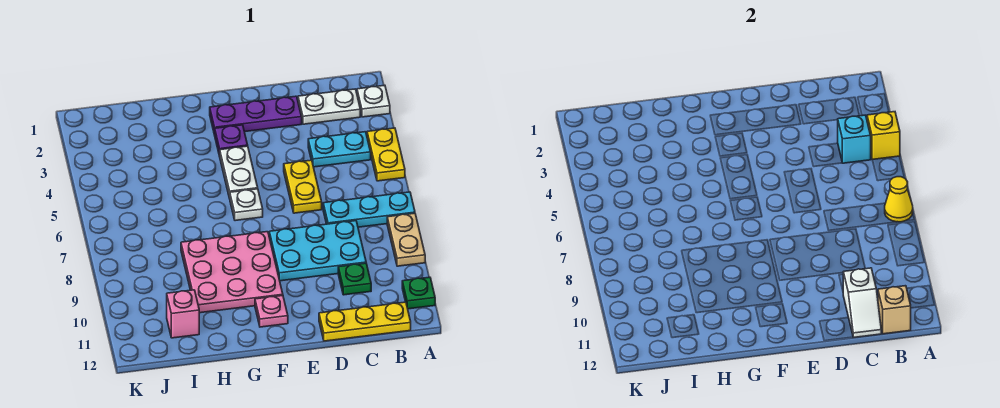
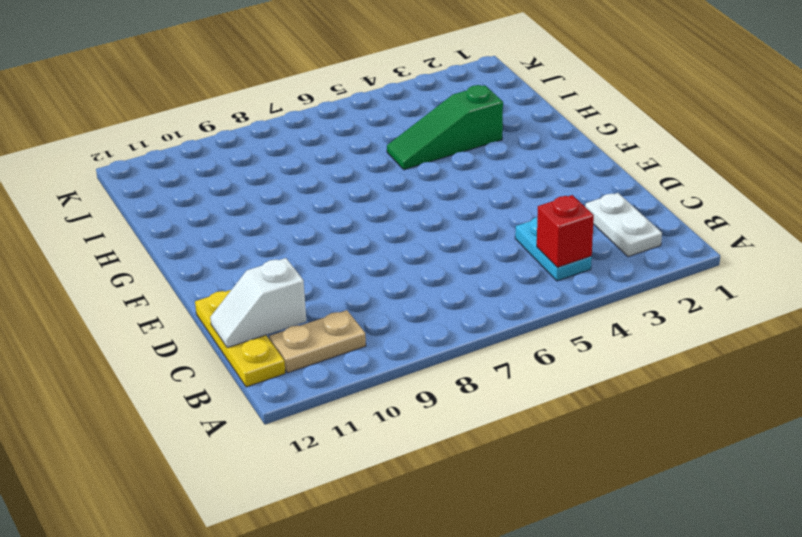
red 1x1 brick [537,195,594,267] -> cyan 1x1 brick [838,115,871,163]
tan 1x2 plate [269,310,366,373] -> tan 1x2 plate moved to [387,213,425,266]
green 1x3 slope [387,85,503,170] -> none
none -> white 1x1 plate [357,85,390,117]
none -> yellow 1x2 plate [367,128,405,181]
none -> cyan 1x3 plate [323,192,415,227]

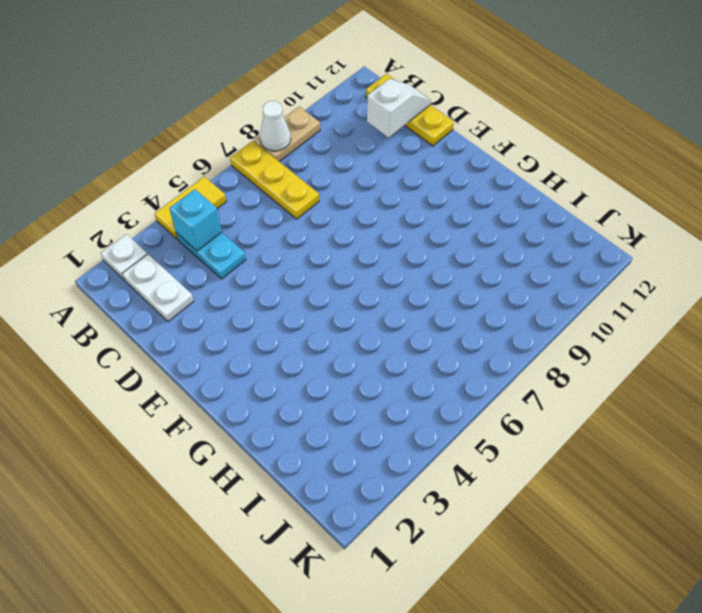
yellow 1x2 tile [155,177,226,239] -> yellow 1x2 plate [367,128,405,181]
yellow 1x3 plate [230,141,319,219] -> cyan 1x3 plate [323,192,415,227]
white 1x1 cone [260,101,291,151] -> none
none -> green 1x1 plate [402,277,435,309]
none -> cyan 2x3 plate [269,221,366,281]
none -> green 1x1 plate [338,263,371,295]

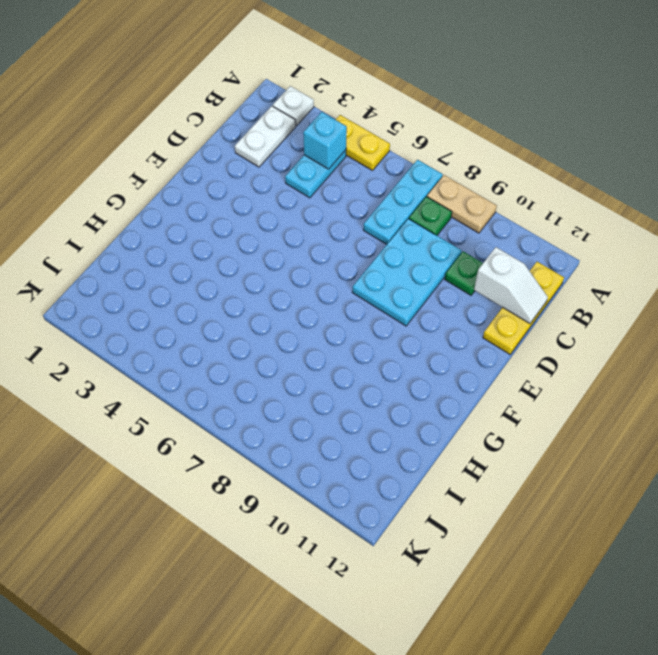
green 1x1 plate [409,197,452,235] -> green 1x1 plate moved to [402,277,435,309]
none -> purple 1x3 plate [210,96,302,135]
none -> yellow 1x2 plate [284,160,322,213]
none -> purple 1x1 plate [215,125,248,156]

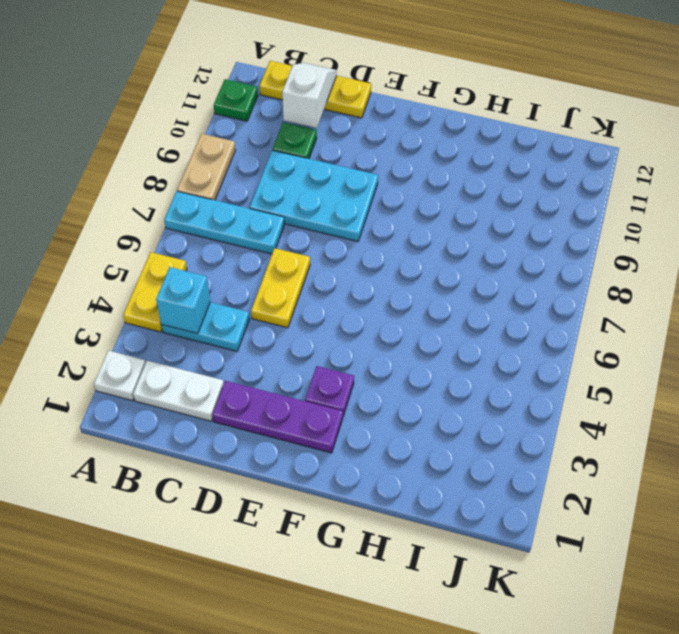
none -> white 1x2 plate [220,146,258,199]
none -> white 1x1 plate [230,189,263,221]
none -> pink 3x3 plate [181,232,283,313]

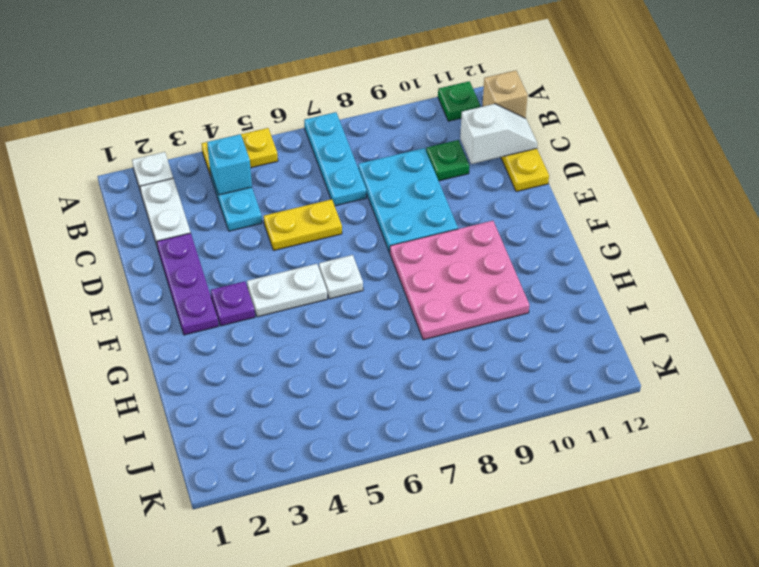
none -> tan 1x2 plate [387,213,425,266]
none -> pink 1x1 plate [255,296,288,327]
none -> pink 1x1 brick [167,290,199,338]

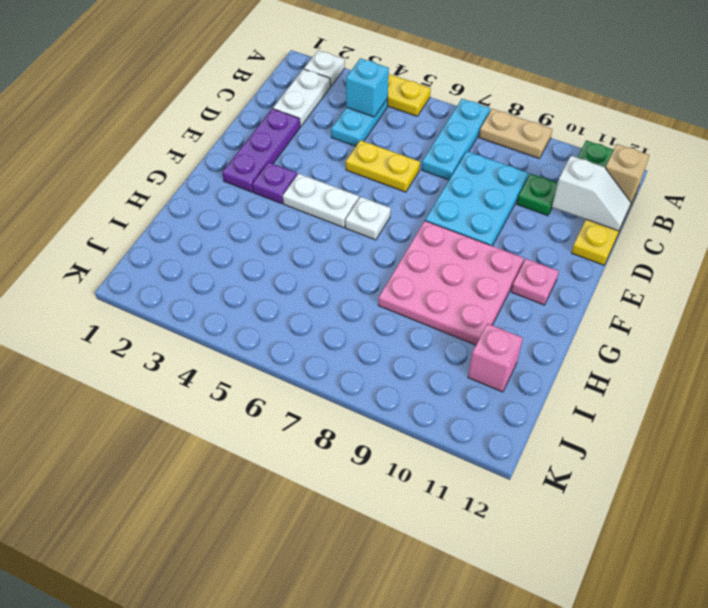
none -> yellow 1x1 brick [867,112,900,160]
none -> yellow 1x1 cone [885,177,913,222]

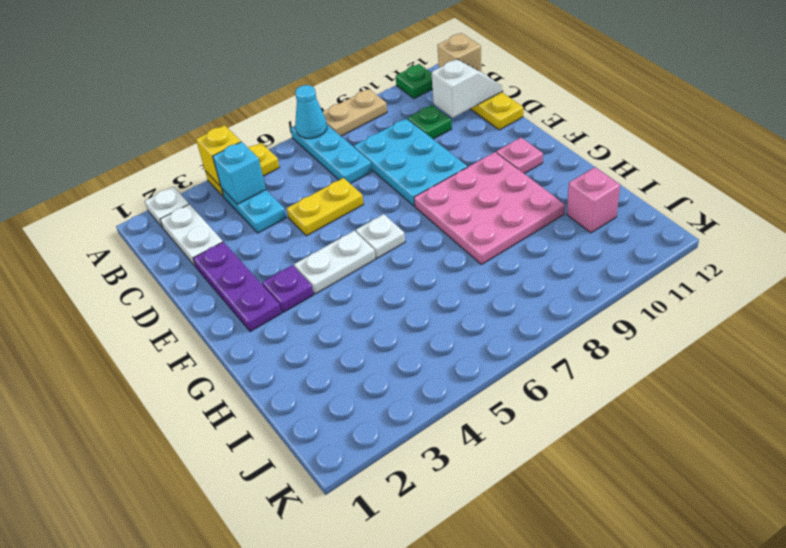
cyan 1x1 cone [295,85,327,138] -> yellow 1x1 cone [885,177,913,222]

